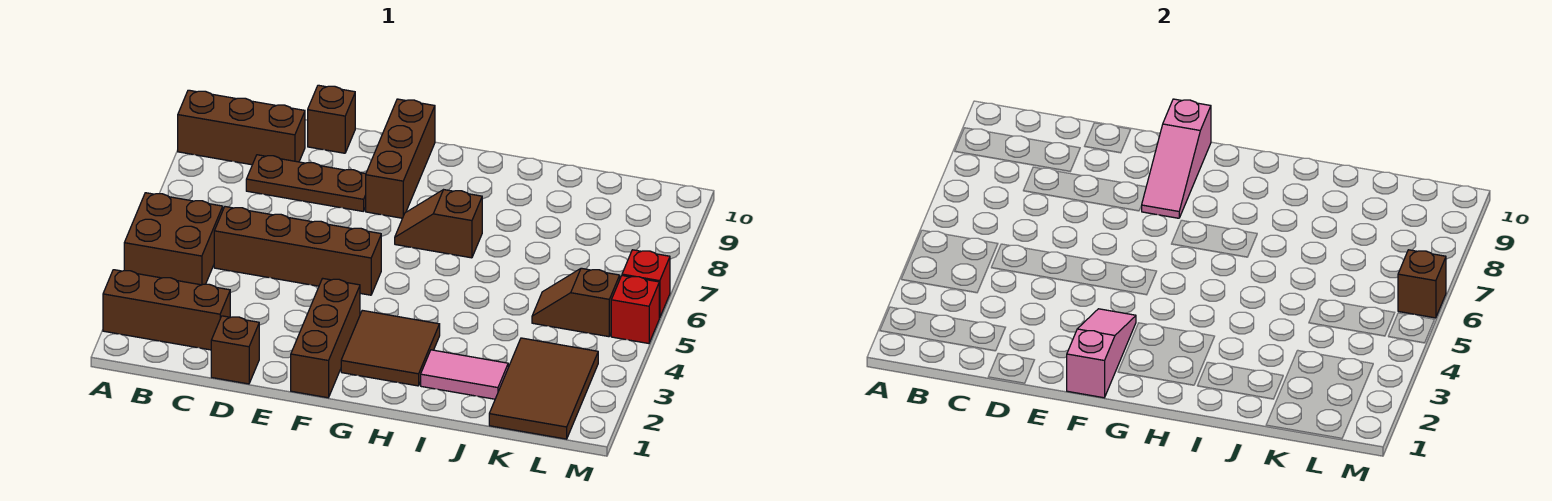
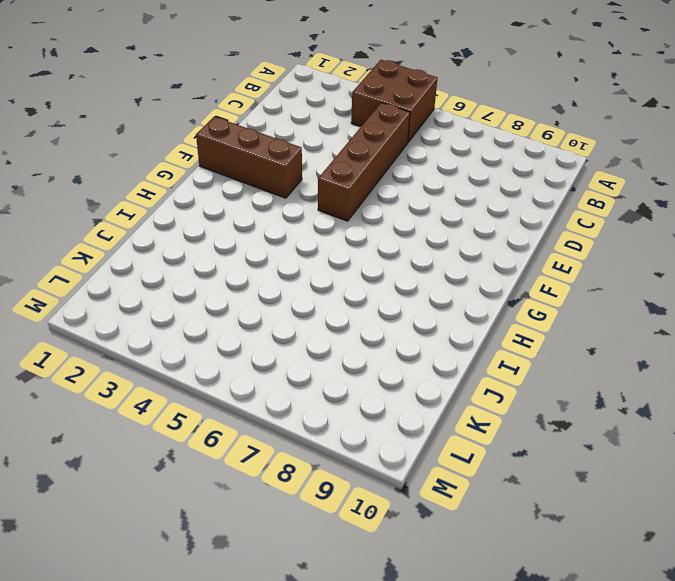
none -> brown 1x3 brick [103,270,230,350]
none -> brown 1x3 brick [178,90,305,165]
none -> brown 1x3 plate [246,155,366,212]

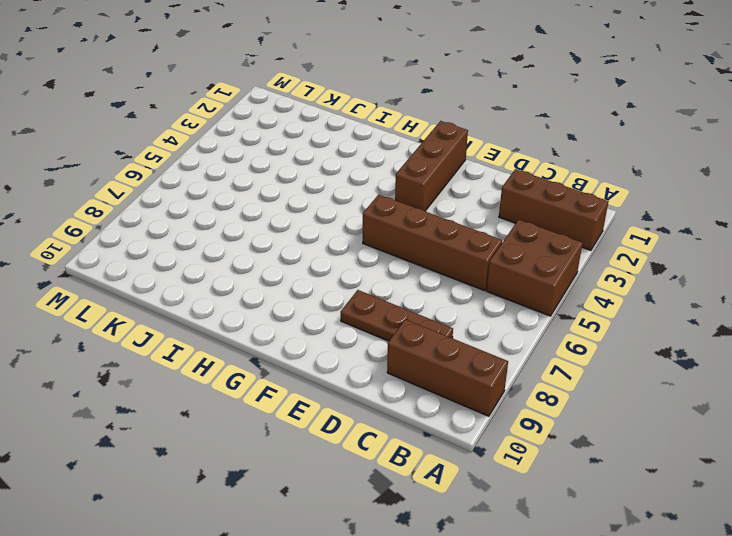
none -> brown 1x1 brick [211,316,259,384]
none -> brown 1x1 brick [308,85,355,153]
none -> brown 1x3 brick [366,99,435,218]

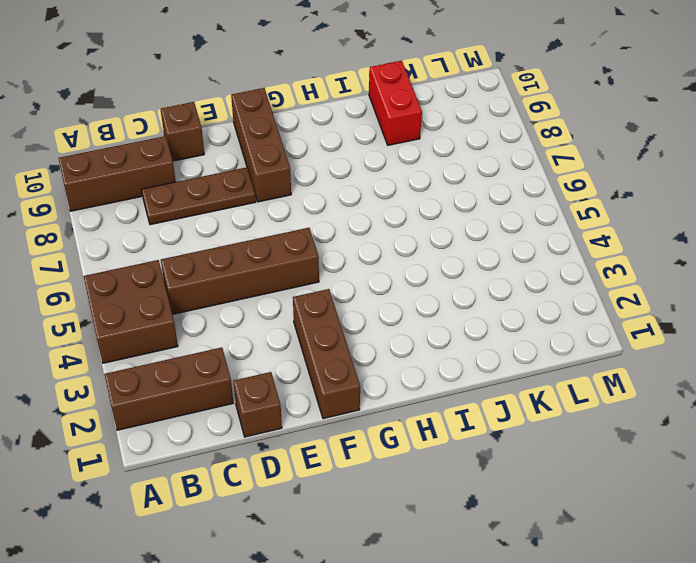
red 1x2 brick [369,61,422,145] -> none
none -> brown 2x2 tile [341,310,440,386]
none -> brown 1x2 slope [395,190,482,258]
none -> pink 1x2 tile [421,350,508,399]

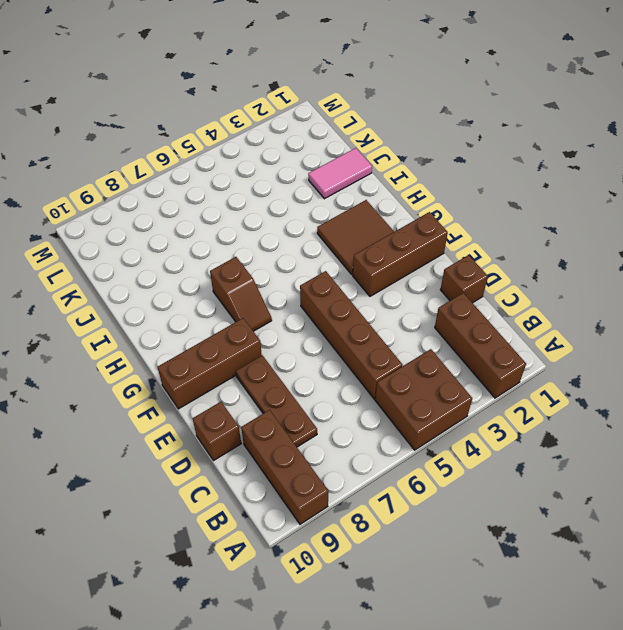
pink 1x2 tile [308,148,372,199] -> pink 1x2 tile turned to [421,350,508,399]
none -> brown 2x3 tile [489,338,598,439]
none -> brown 1x2 slope [532,268,620,337]
none -> red 1x1 brick [611,276,659,344]

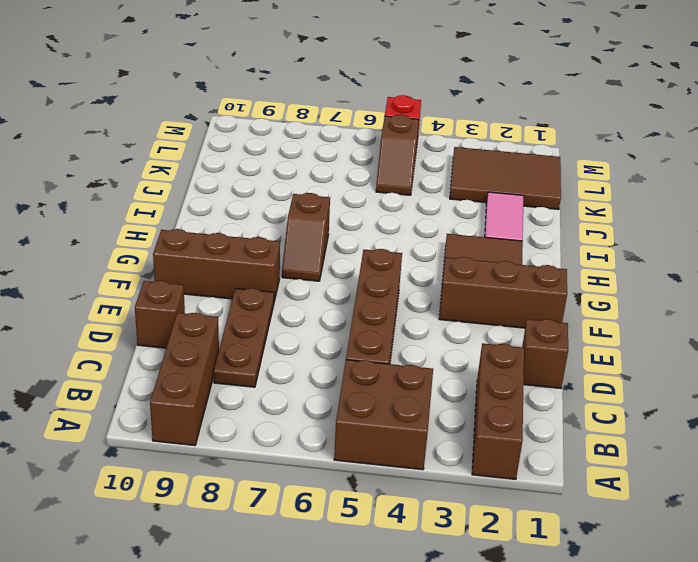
none -> red 1x1 brick [622,250,670,318]
none -> pink 1x3 slope [1067,309,1136,398]
none -> pink 1x3 slope [1142,99,1211,218]

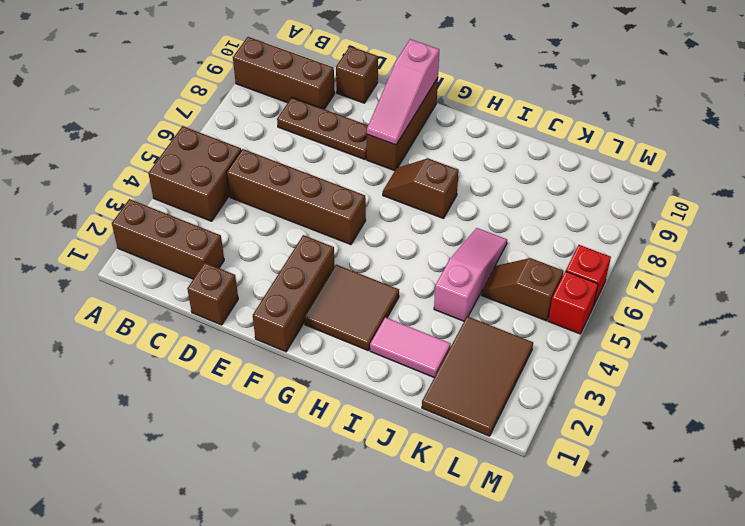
pink 1x3 slope [434,228,507,321] -> pink 1x3 slope moved to [1067,309,1136,398]
none -> brown 1x1 brick [1398,250,1446,318]

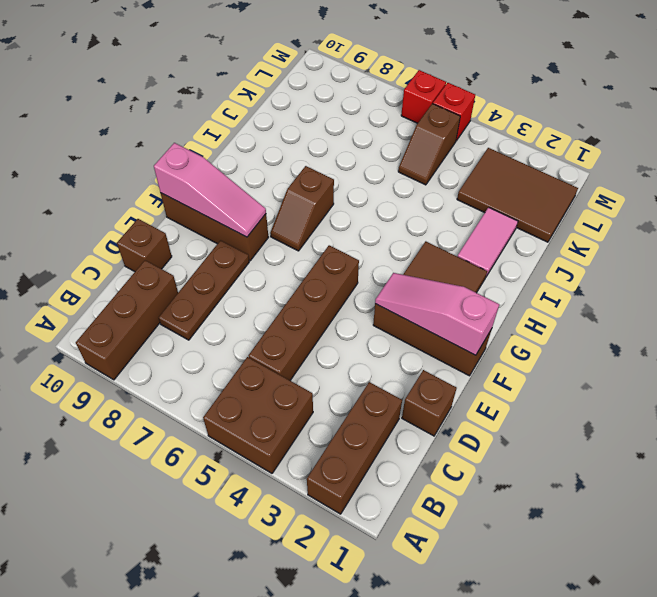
none -> brown 1x1 brick [1398,250,1446,318]

